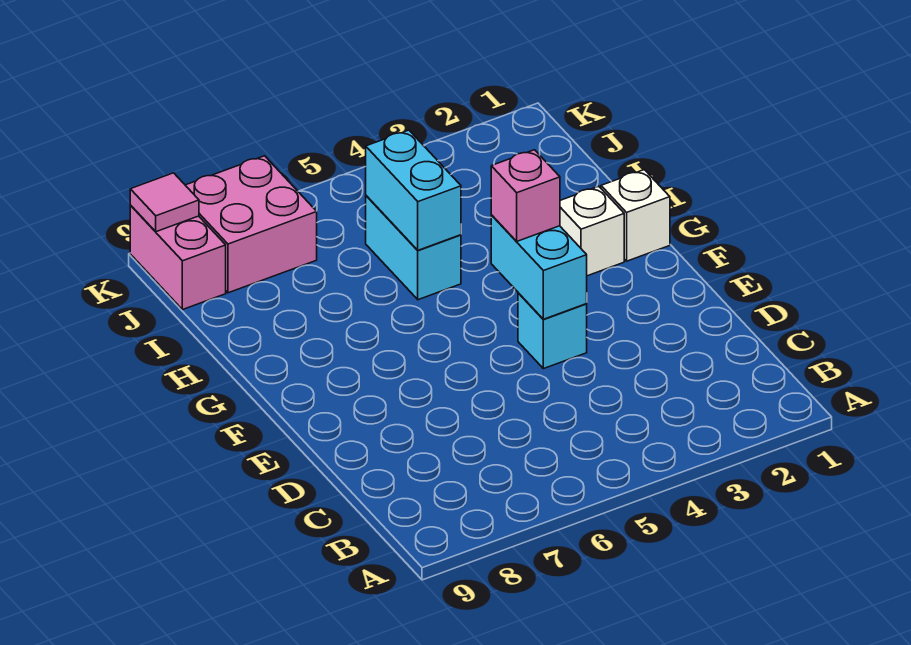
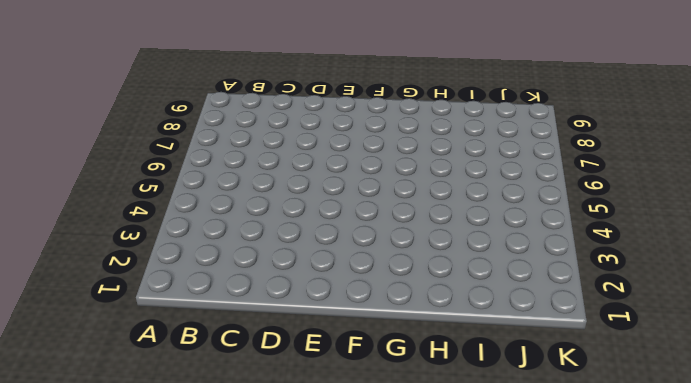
none -> cyan 1x1 brick [518,293,587,369]
none -> white 1x1 brick [601,170,670,261]

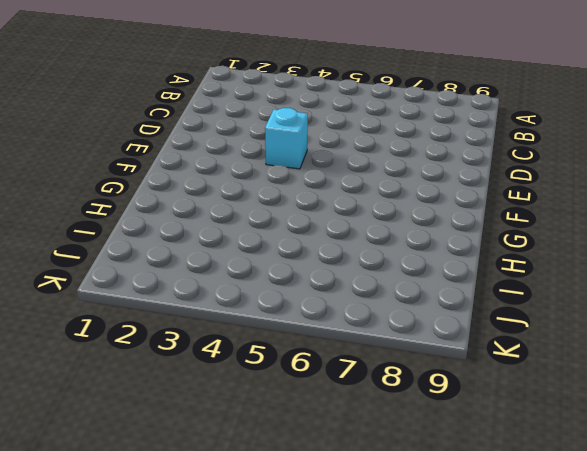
none -> white 1x1 brick [601,170,670,261]
none -> white 1x1 brick [560,186,624,276]

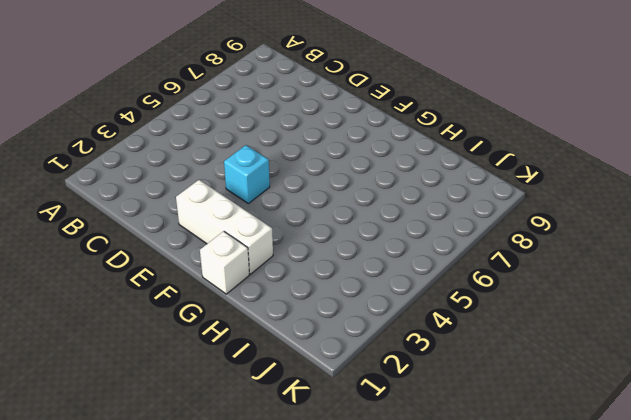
white 1x3 brick [176,180,273,274] -> white 1x1 brick [560,186,624,276]
none -> cyan 1x2 brick [366,196,461,300]
none -> pink 2x2 brick [185,156,317,293]

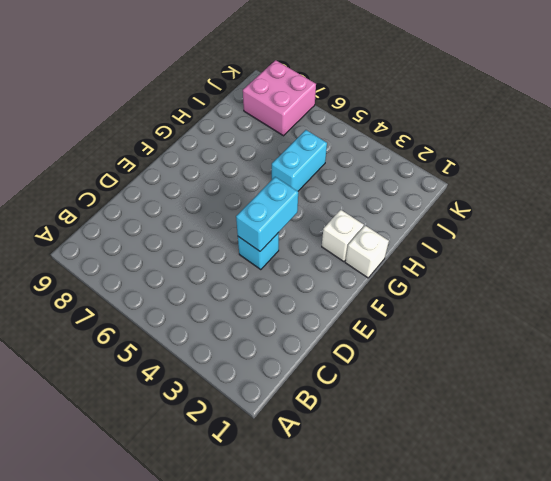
none -> pink 1x2 brick [130,205,226,310]
none -> cyan 1x2 brick [366,130,461,250]

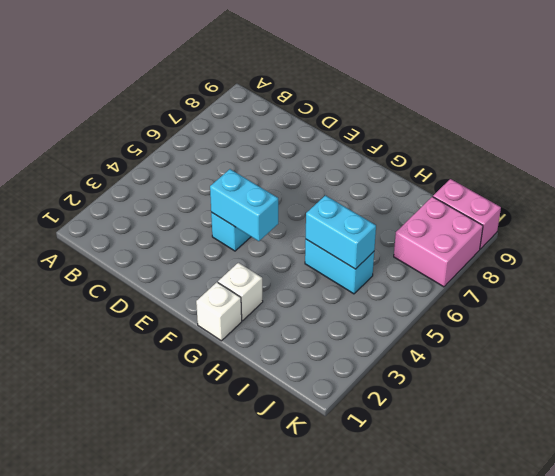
none -> pink 1x1 tile [130,173,199,232]
none -> pink 1x1 brick [491,150,560,241]

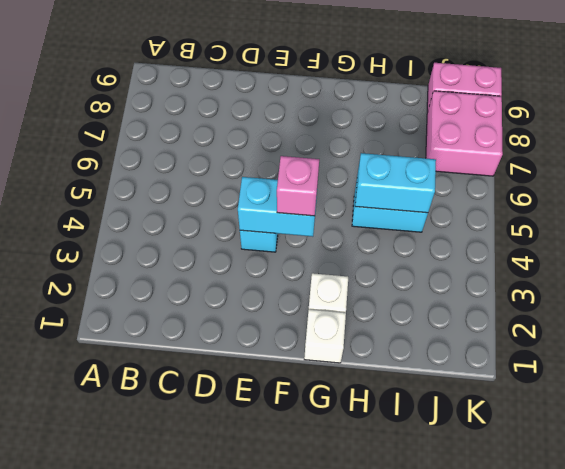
none -> pink 1x1 tile [130,173,199,232]

